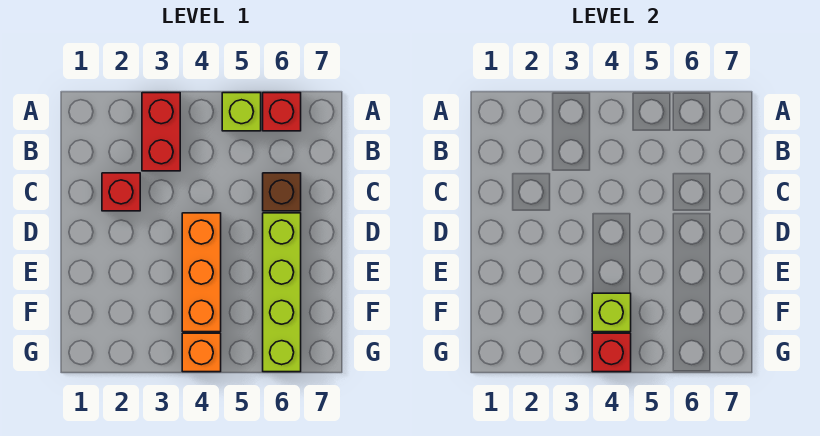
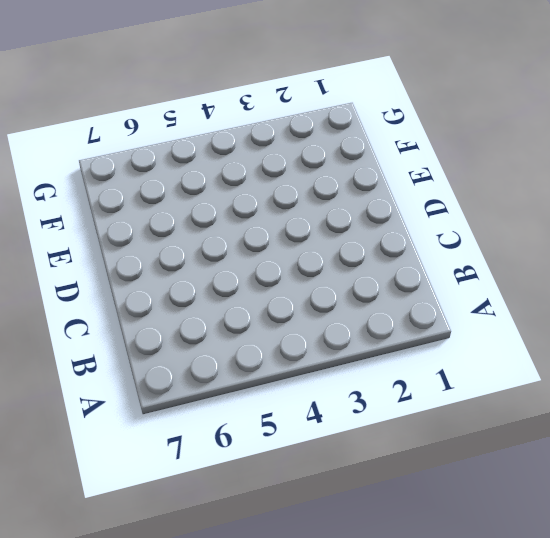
none -> red 1x2 brick [142,93,180,171]
none -> lime 1x1 brick [222,93,261,131]

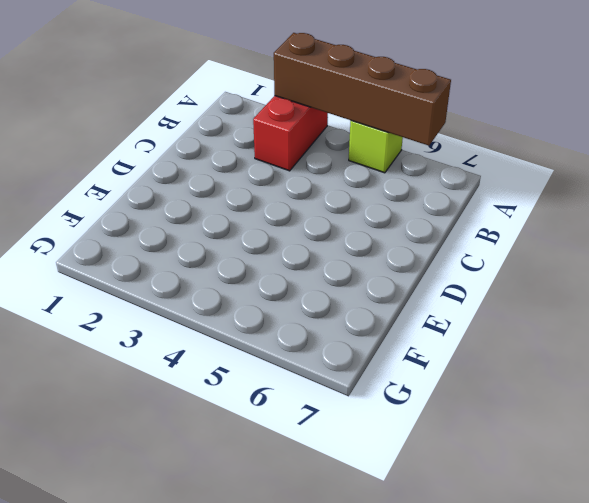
brown 1x4 brick [274,33,451,146] -> none
none -> red 1x1 brick [263,93,301,131]
none -> red 1x1 brick [102,173,140,211]

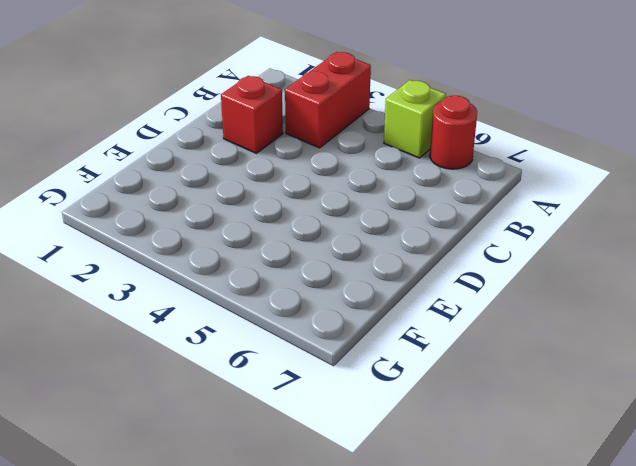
red 1x1 round brick [430,96,477,169] -> red 1x1 brick [263,93,301,131]
none -> brown 1x1 brick [263,173,301,211]
none -> orange 1x3 brick [182,213,221,332]

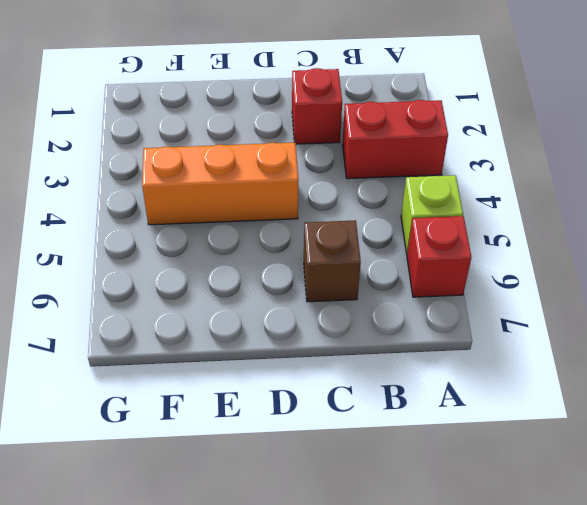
none -> lime 1x4 brick [263,213,301,372]
none -> orange 1x1 brick [182,333,221,372]

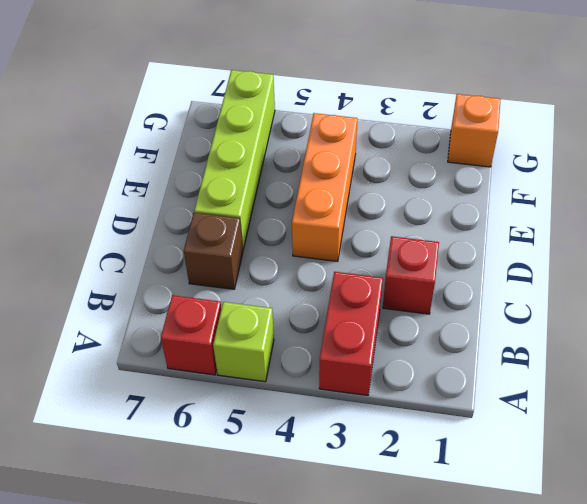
orange 1x1 brick [448,94,501,167] -> orange 1x1 brick moved to [182,333,221,372]
none -> lime 1x1 brick [592,293,631,332]
none -> red 1x1 brick [592,333,631,372]

